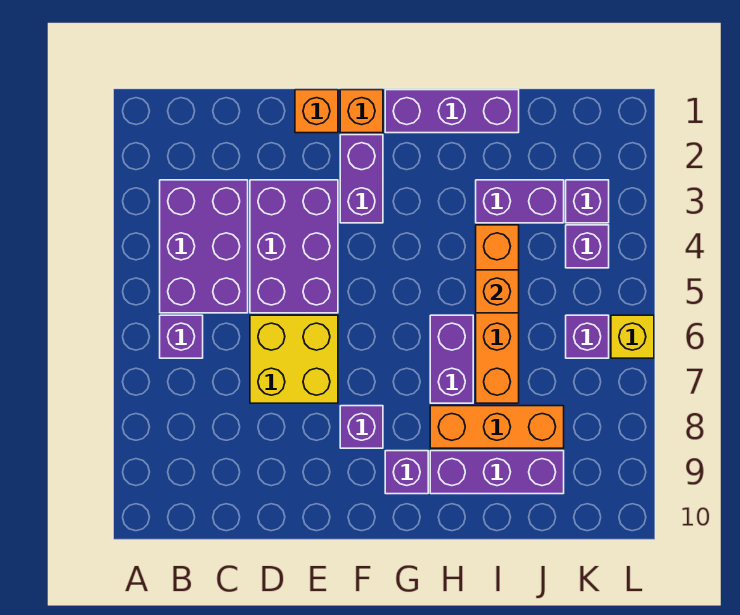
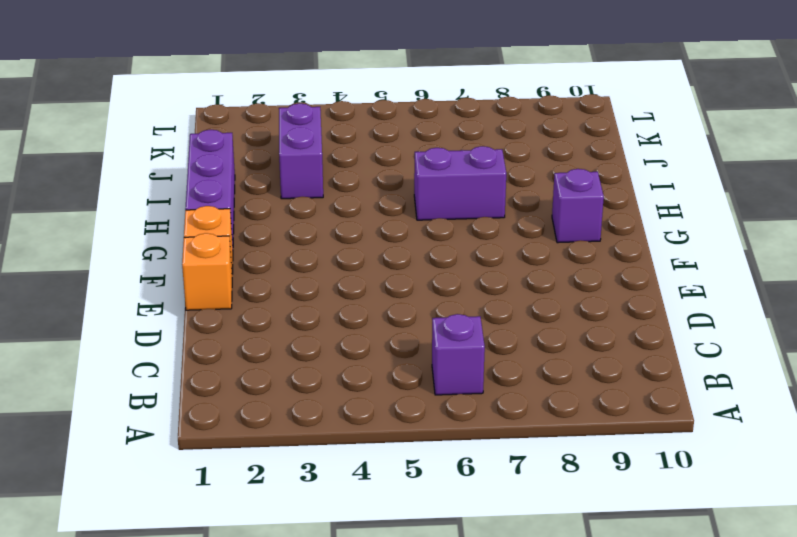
none -> purple 2x3 brick [160,180,248,313]
none -> purple 2x3 brick [250,180,338,313]
none -> yellow 2x2 brick [250,315,338,403]

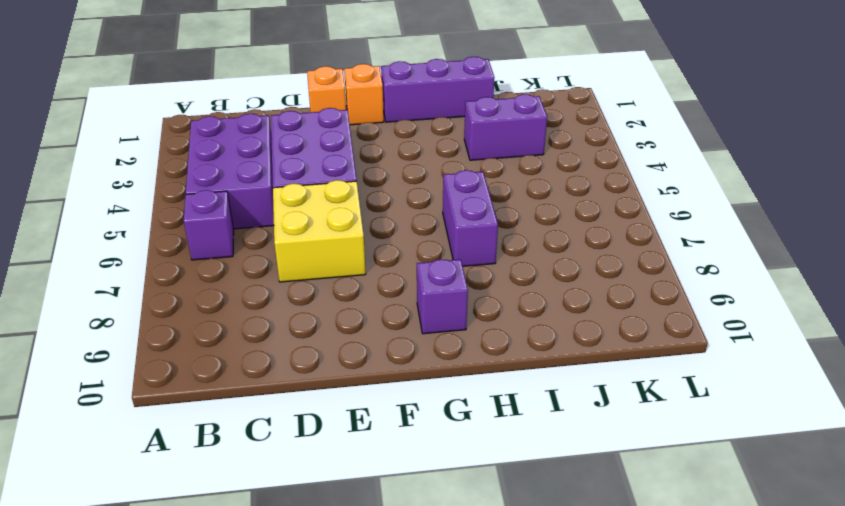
none -> purple 1x2 brick [340,135,383,223]
none -> purple 1x1 brick [340,406,383,448]
none -> orange 1x3 brick [430,406,564,448]

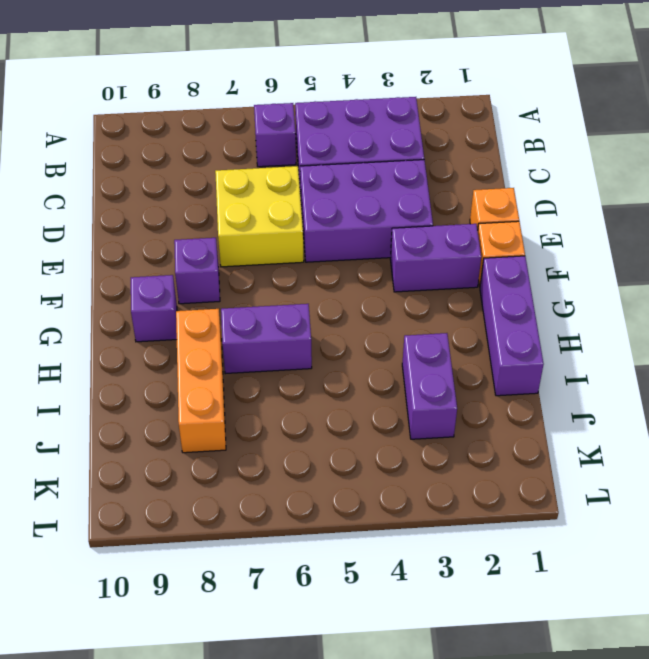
none -> purple 1x3 brick [430,451,564,494]
none -> orange 1x4 brick [476,225,519,403]
none -> purple 1x1 brick [566,180,609,223]

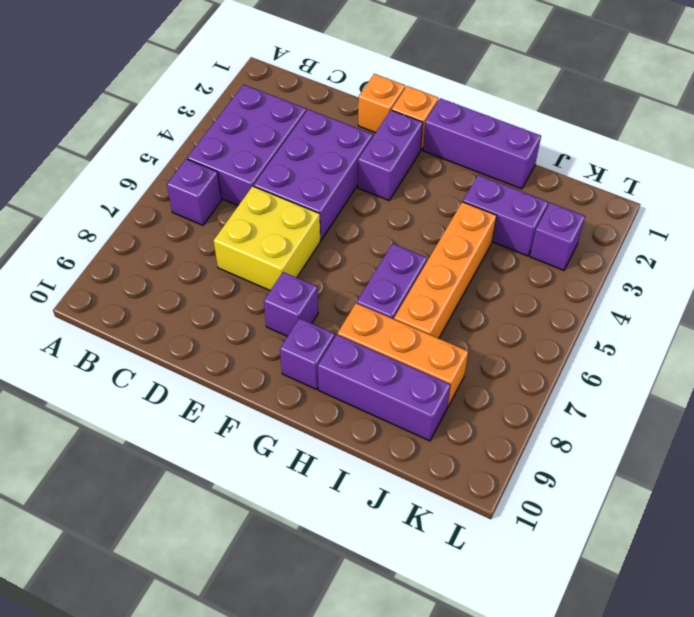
none -> purple 1x1 brick [566,225,609,268]
none -> purple 1x1 brick [566,315,609,358]
none -> yellow 1x1 brick [611,315,654,358]

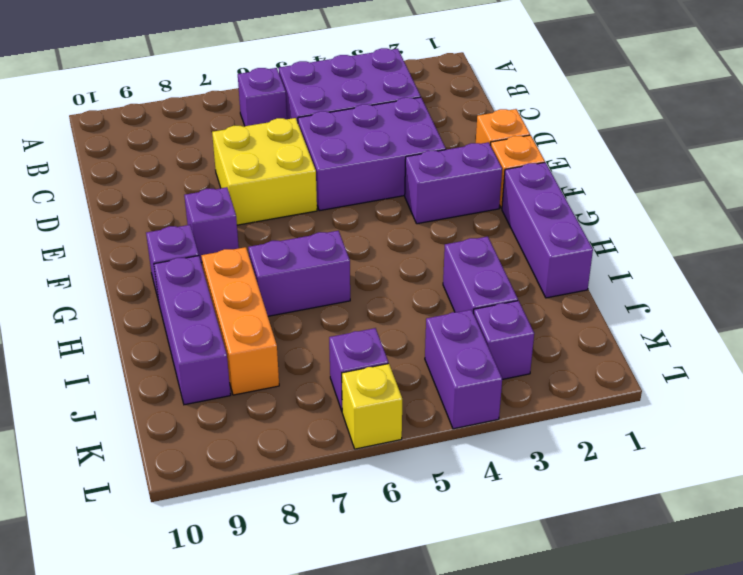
purple 1x2 brick [425,310,502,429] -> purple 1x1 brick [566,225,609,268]
none -> orange 1x4 brick [476,225,519,403]
none -> orange 1x1 brick [476,270,519,313]

